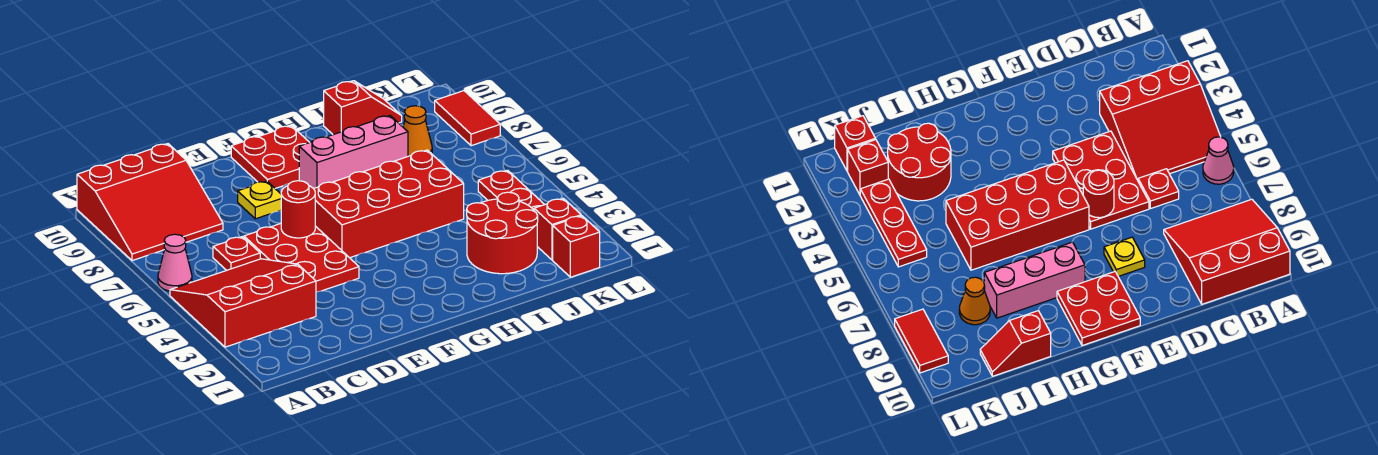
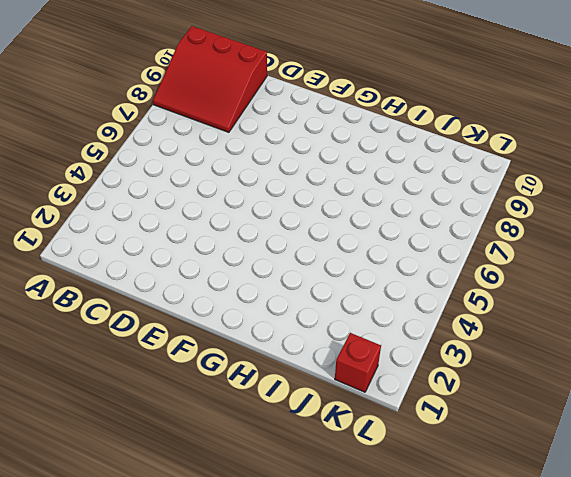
none -> red 3x3 slope [170,259,316,347]
none -> pink 1x1 cone [158,234,192,291]
none -> red 1x1 plate [213,237,260,270]

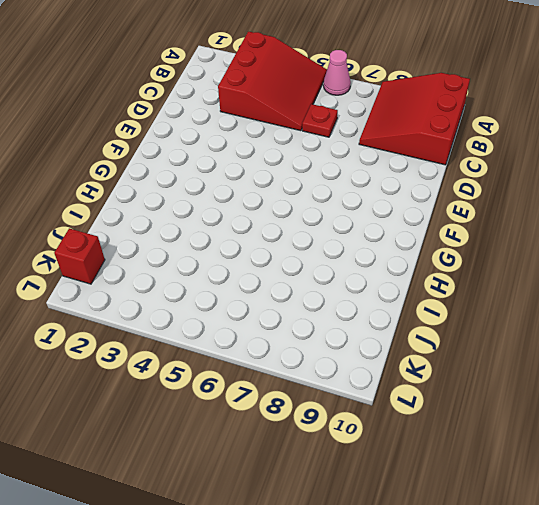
none -> red 2x3 plate [244,224,359,292]
none -> yellow 1x1 plate [238,181,281,219]
none -> red 2x4 brick [314,150,464,258]

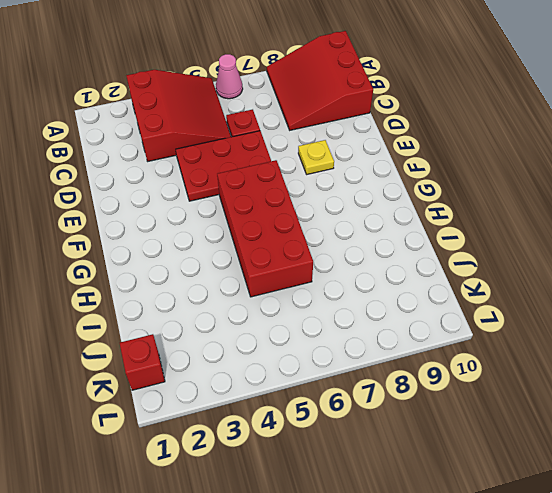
none -> red 2x2 plate [231,126,310,188]
none -> pink 1x3 brick [299,116,408,189]
none -> red 2x2 round brick [467,192,538,274]

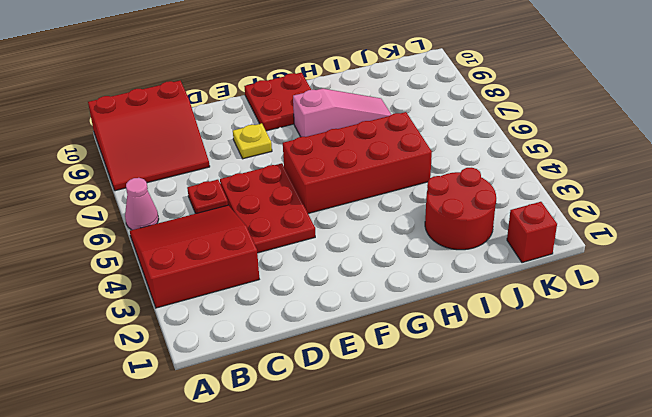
pink 1x3 slope [293,89,391,137] -> pink 1x3 brick [299,116,408,189]
none -> red 1x2 slope [324,81,402,135]
none -> orange 1x1 cone [403,106,432,156]
none -> red 1x1 brick [534,198,581,260]

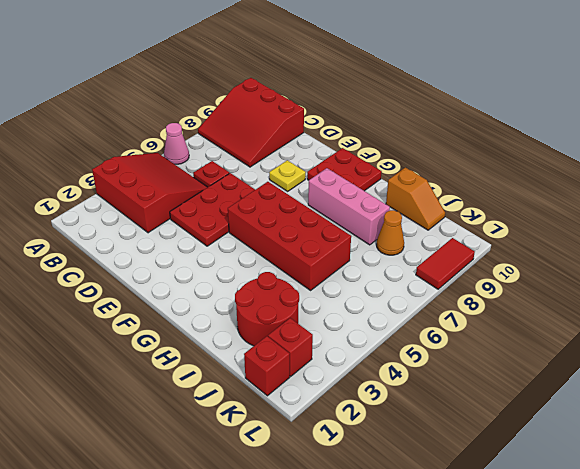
orange 1x2 slope [386,167,445,230] -> red 1x2 slope [324,81,402,135]
none -> red 1x3 plate [478,170,545,210]
none -> red 1x1 round brick [281,181,315,238]

